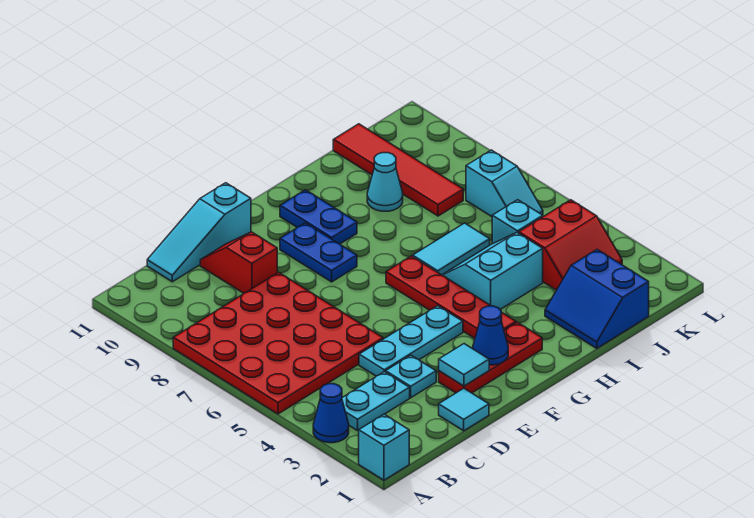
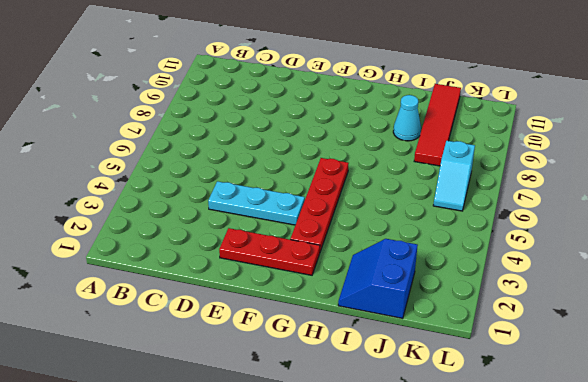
none -> cyan 1x1 brick [359,414,409,480]
none -> blue 1x1 cone [313,384,349,443]
none -> red 4x4 plate [173,272,383,414]

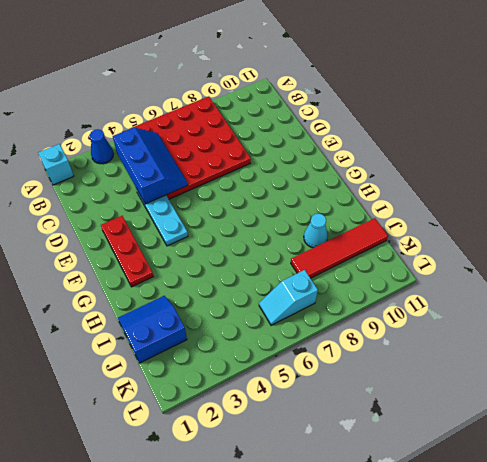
blue 2x3 slope [113,127,188,204] -> none
none -> cyan 1x2 plate [342,372,410,431]
none -> cyan 1x3 slope [147,183,251,282]
none -> cyan 1x1 tile [439,388,489,431]

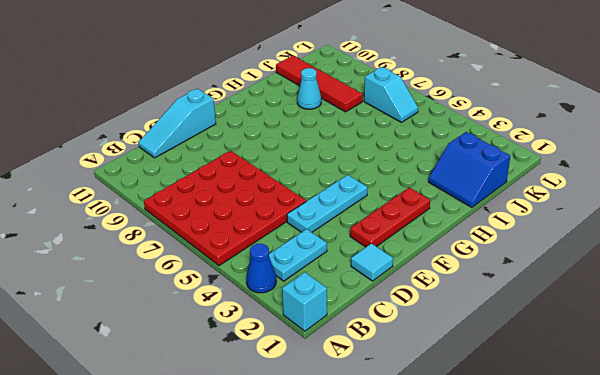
none -> cyan 1x1 plate [386,355,436,398]
none -> red 1x2 slope [200,232,277,293]
none -> blue 1x2 plate [280,223,357,282]

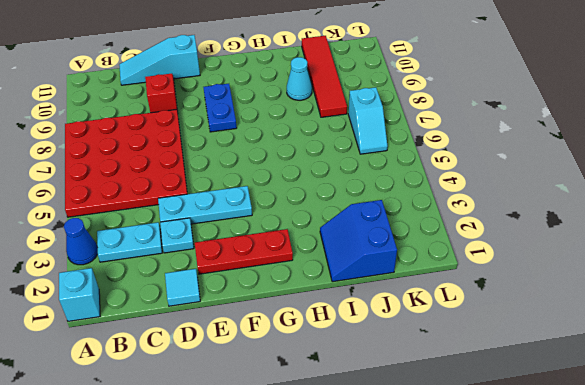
none -> red 1x4 plate [386,256,516,338]
none -> blue 1x2 plate [280,190,357,244]
none -> cyan 2x2 slope [443,232,543,309]

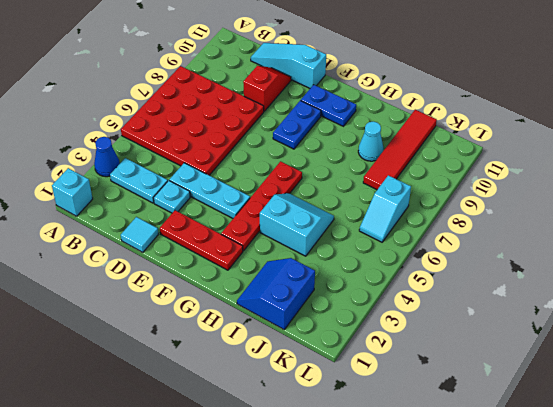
blue 1x2 plate [301,85,356,126] -> blue 1x2 plate turned to [280,190,357,244]
none -> cyan 1x2 tile [413,223,490,275]
none -> red 2x2 slope [519,200,622,290]
none -> cyan 1x1 brick [492,200,543,244]

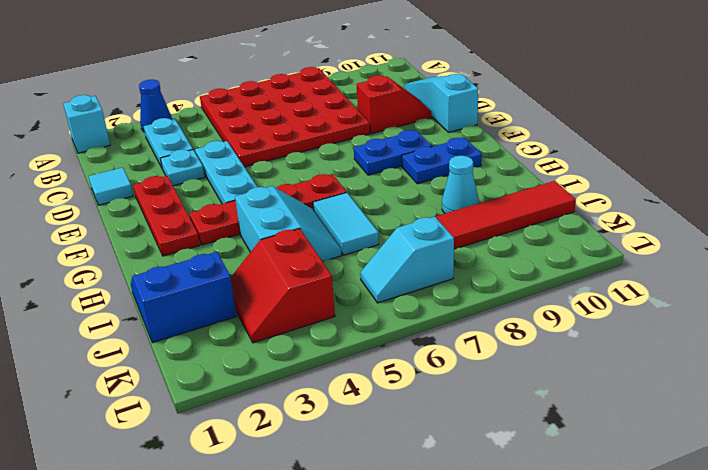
none -> cyan 1x1 brick [492,200,543,244]
none -> cyan 1x1 tile [439,344,489,386]
none -> blue 1x1 cone [473,306,508,365]

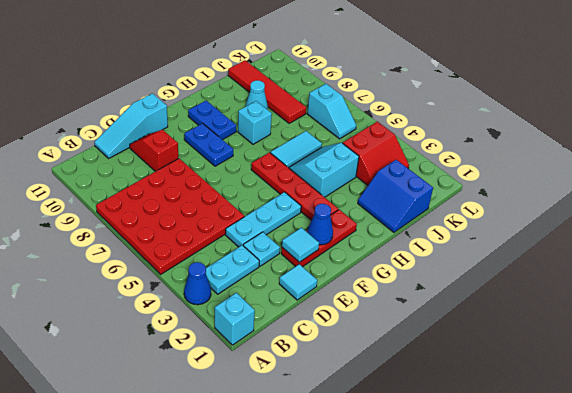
cyan 1x1 brick [238,101,272,144] -> cyan 1x1 brick moved to [492,200,543,244]

